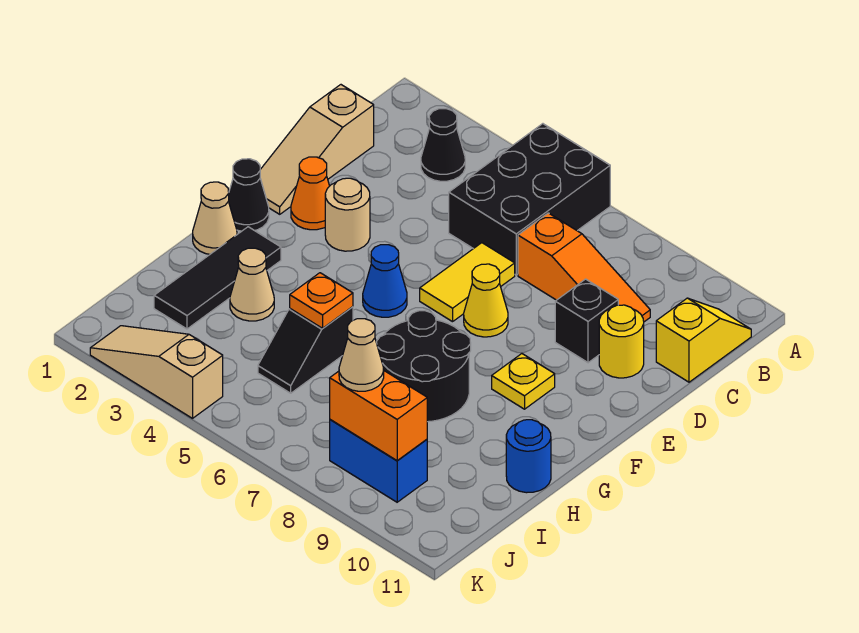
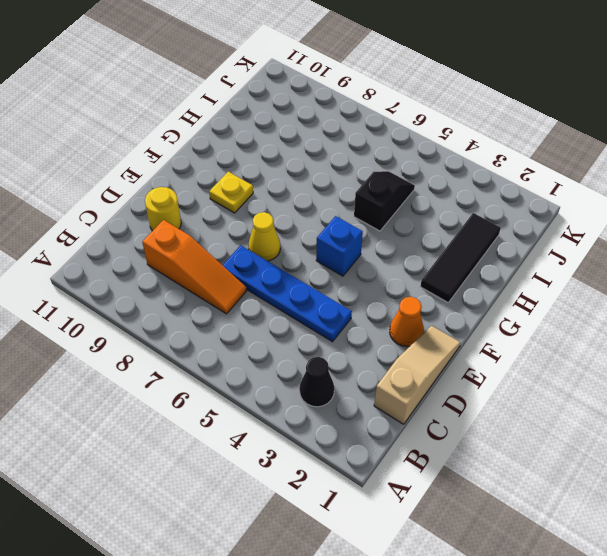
orange 1x3 slope [142,220,246,314] -> orange 1x3 slope turned to [518,213,650,322]
blue 1x4 plate [223,245,352,342] -> yellow 1x2 tile [420,243,515,322]
blue 1x1 brick [316,216,363,276] -> blue 1x1 cone [363,245,407,317]
none -> black 2x3 brick [449,124,610,275]
none -> yellow 1x2 slope [656,298,751,382]
none -> black 1x1 brick [555,279,618,363]

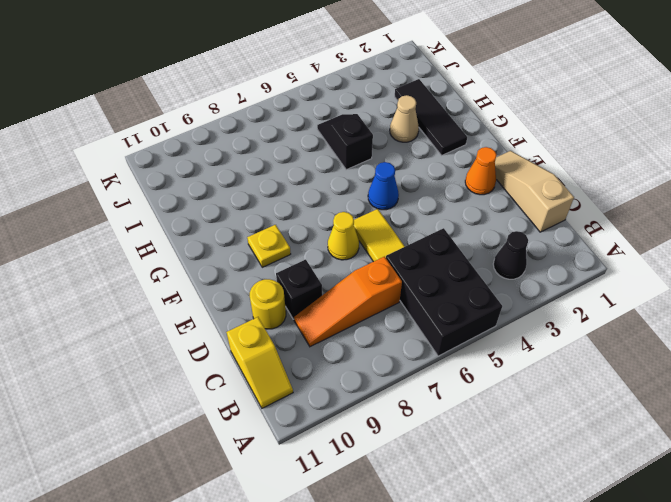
none -> tan 1x1 round brick [325,178,370,251]
none -> black 1x1 cone [228,159,269,231]
none -> tan 1x1 cone [193,182,237,254]

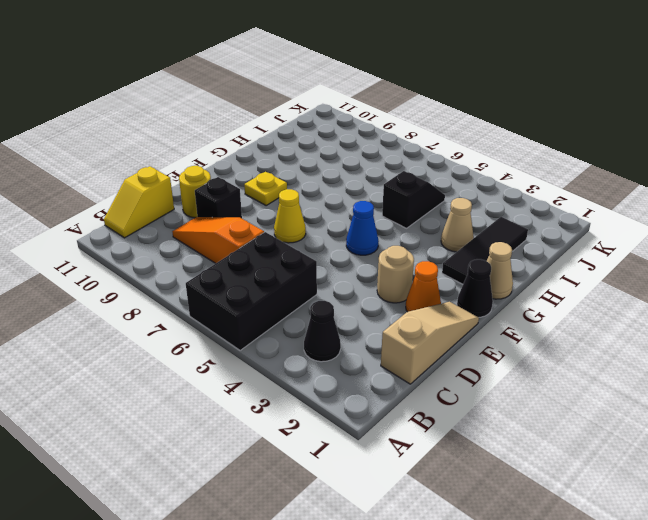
none -> yellow 1x2 tile [420,243,515,322]
none -> black 2x2 round brick [377,311,471,422]
none -> blue 1x1 round brick [506,420,551,493]

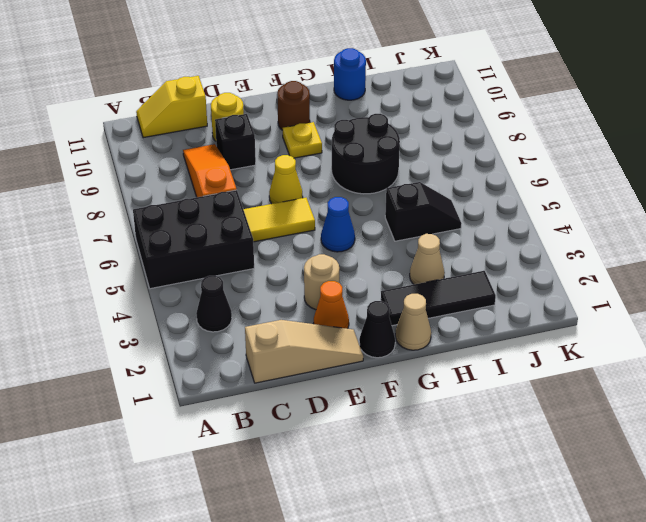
brown 1x1 round brick [277,81,310,130] -> none
none -> blue 1x2 brick [330,420,427,502]
none -> tan 1x3 slope [90,326,223,418]
none -> orange 1x1 plate [290,273,353,328]

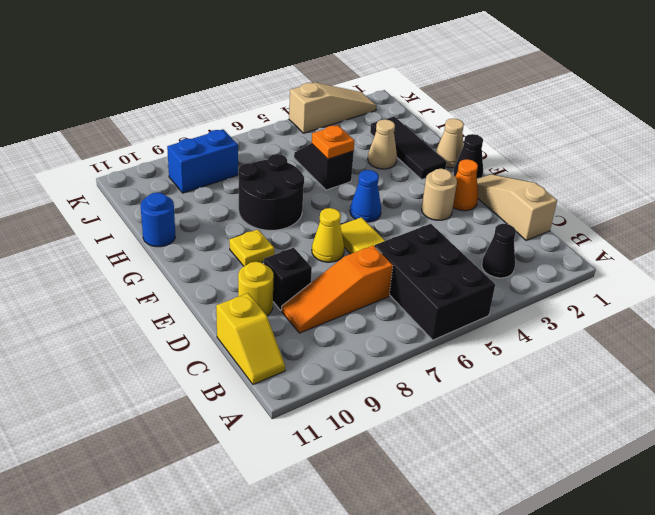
none -> orange 1x2 brick [330,370,427,461]
none -> tan 1x1 cone [339,319,384,391]

